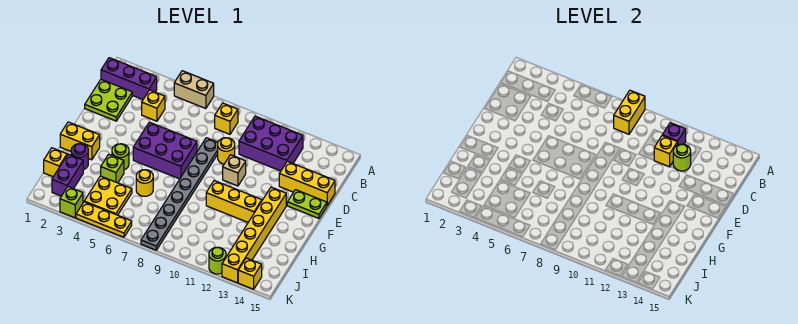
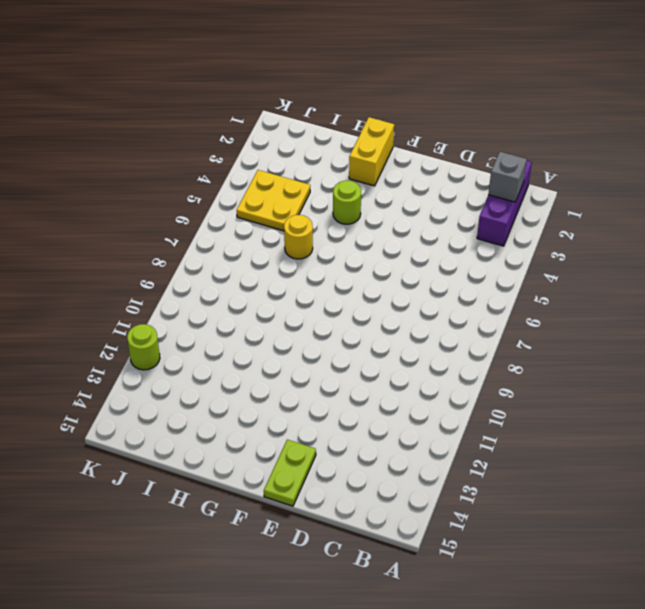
grey 1x1 brick [488,152,527,202] -> none
none -> tan 1x2 brick [174,71,214,109]
none -> yellow 1x1 brick [215,103,238,134]
none -> purple 2x3 brick [239,116,303,171]
none -> lime 2x2 plate [85,80,132,121]

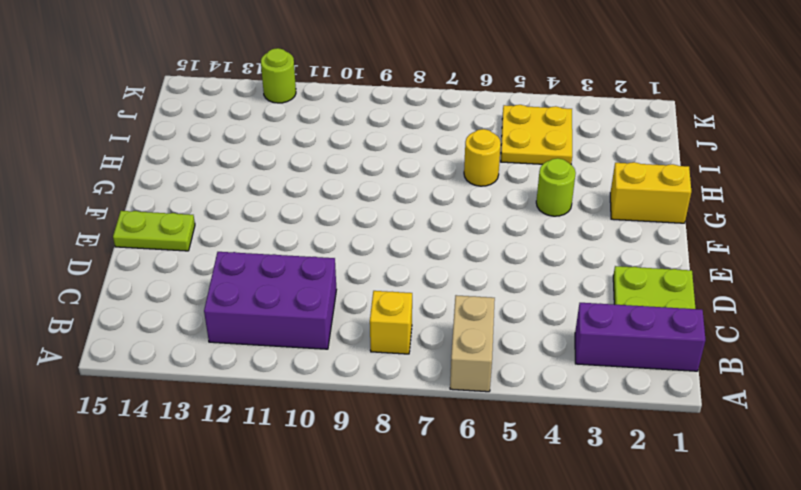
tan 1x2 brick [450,295,495,392] -> tan 1x2 brick turned to [174,71,214,109]
none -> yellow 1x1 brick [142,90,165,121]
none -> grey 1x8 plate [141,138,218,250]
none -> yellow 1x1 round brick [218,138,235,164]
none -> yellow 1x3 brick [279,161,335,205]

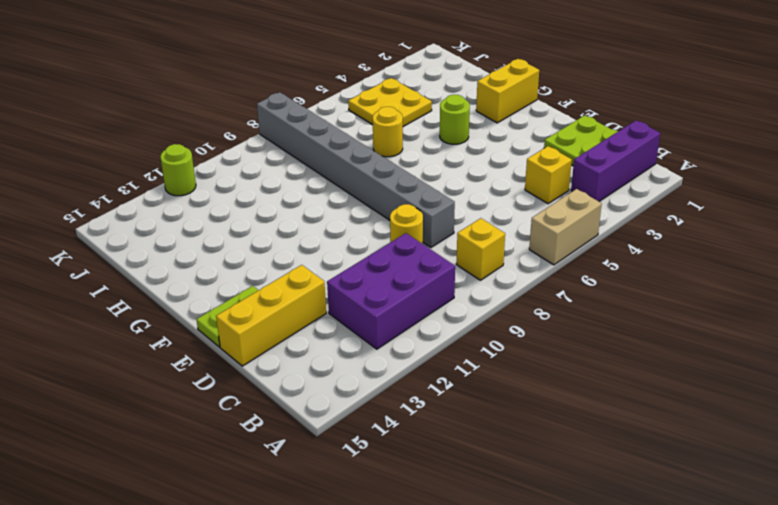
grey 1x8 brick [257,92,455,247] -> grey 1x8 plate [141,138,218,250]
none -> purple 2x3 brick [133,122,197,179]
none -> tan 1x1 brick [223,155,246,186]
none -> yellow 1x6 brick [222,187,286,283]
none -> yellow 1x3 brick [206,181,262,222]

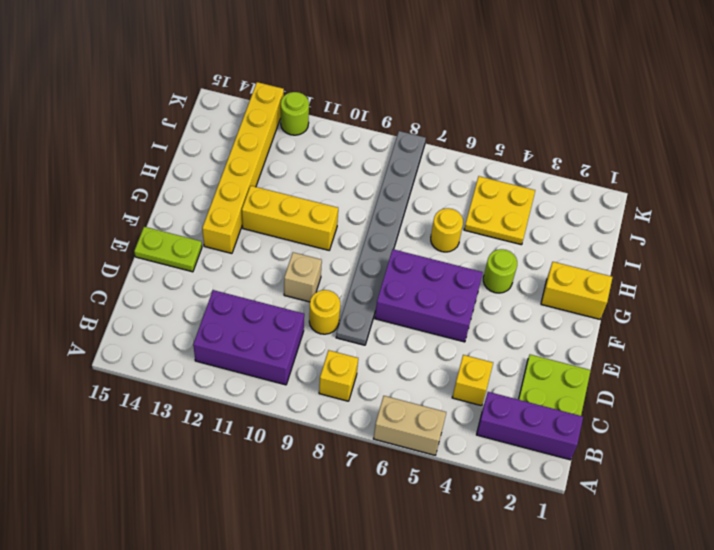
none -> yellow 1x3 brick [279,161,335,205]
none -> purple 1x1 round brick [71,144,88,170]
none -> lime 1x1 brick [101,154,124,183]
none -> yellow 1x1 brick [44,148,67,177]

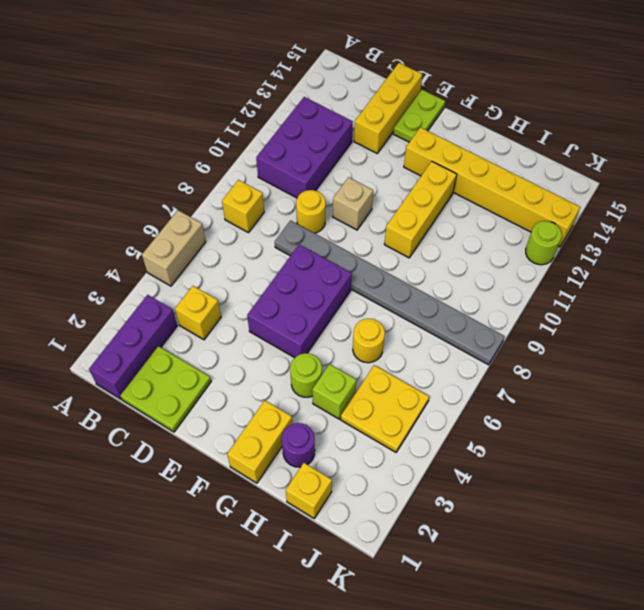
none -> purple 1x2 brick [52,154,83,196]
none -> lime 1x1 brick [60,187,83,218]
none -> yellow 1x3 plate [76,202,132,237]
none -> yellow 1x1 brick [238,258,262,289]

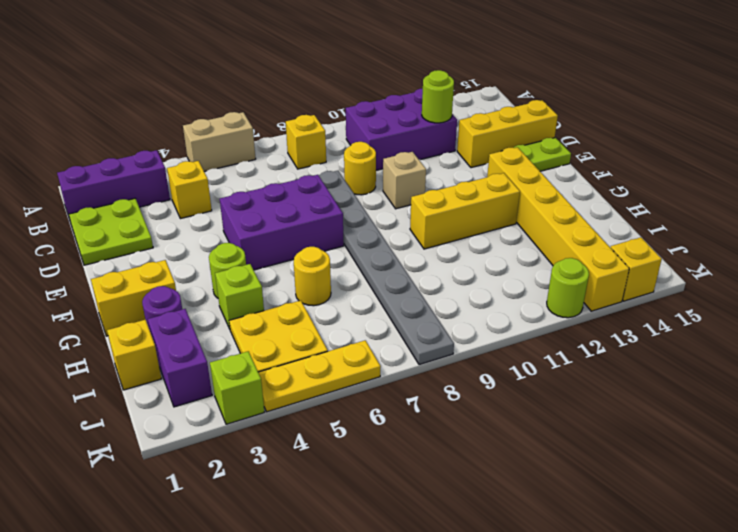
none -> yellow 1x2 brick [614,90,645,134]
none -> purple 1x1 brick [662,123,686,145]
none -> yellow 1x1 brick [654,136,677,167]

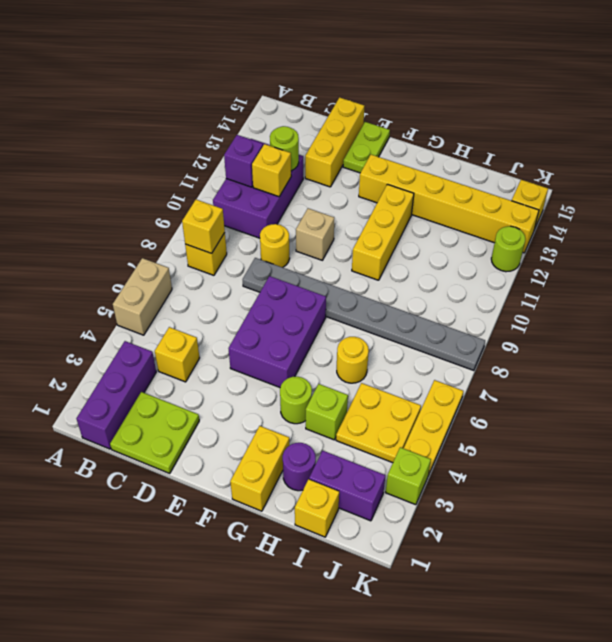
yellow 1x1 brick [182,199,225,253] -> yellow 1x2 brick [614,90,645,134]

